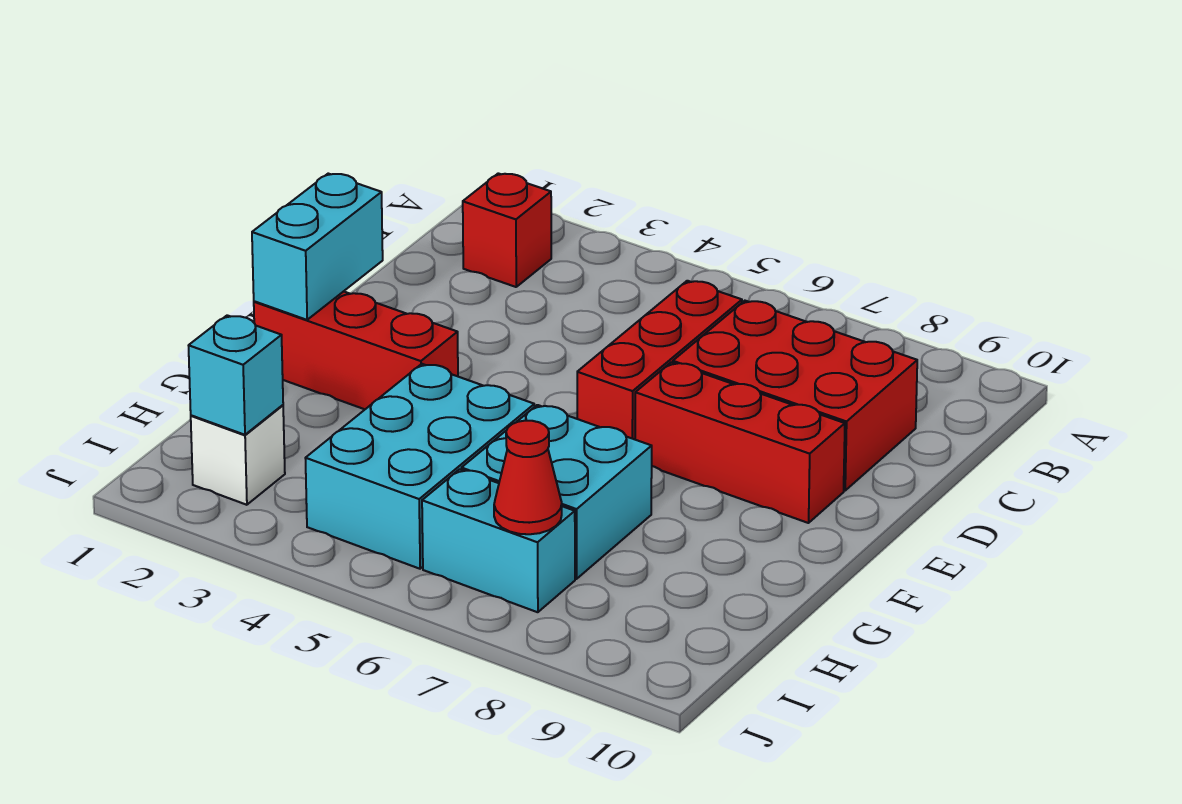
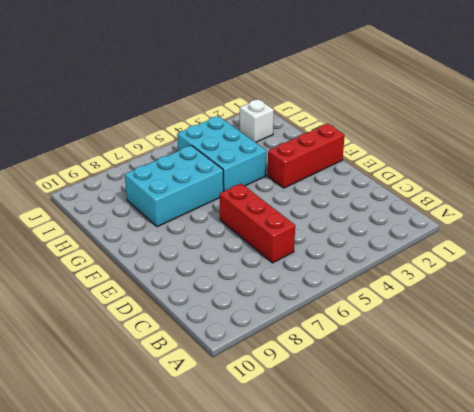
cyan 2x3 brick [125,146,224,227] -> cyan 2x2 brick [462,405,652,579]
none -> red 1x1 brick [463,173,551,287]
none -> red 2x3 brick [673,301,917,491]
none -> red 1x3 brick [635,362,845,523]

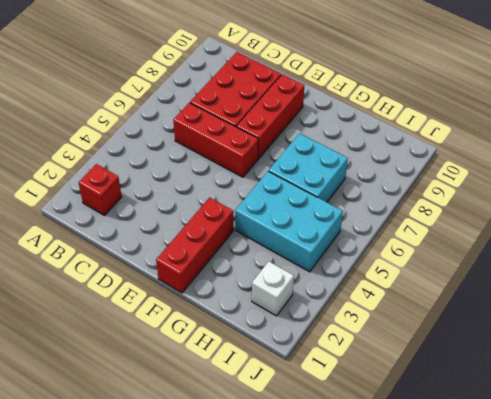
none -> cyan 1x2 brick [422,469,575,612]
none -> cyan 1x2 brick [252,174,383,320]
none -> cyan 1x1 brick [189,315,283,435]

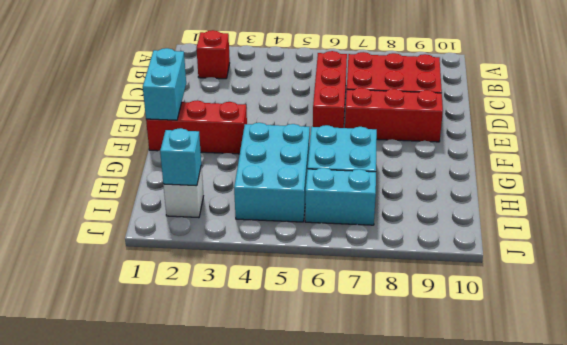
none -> red 1x1 cone [494,421,562,534]

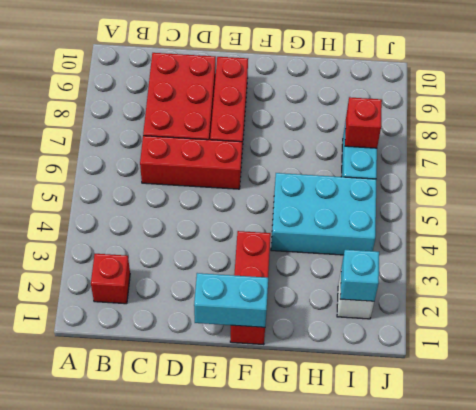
red 1x1 brick [345,97,382,148] -> red 1x1 cone [494,421,562,534]
none -> cyan 2x2 brick [462,405,652,579]

